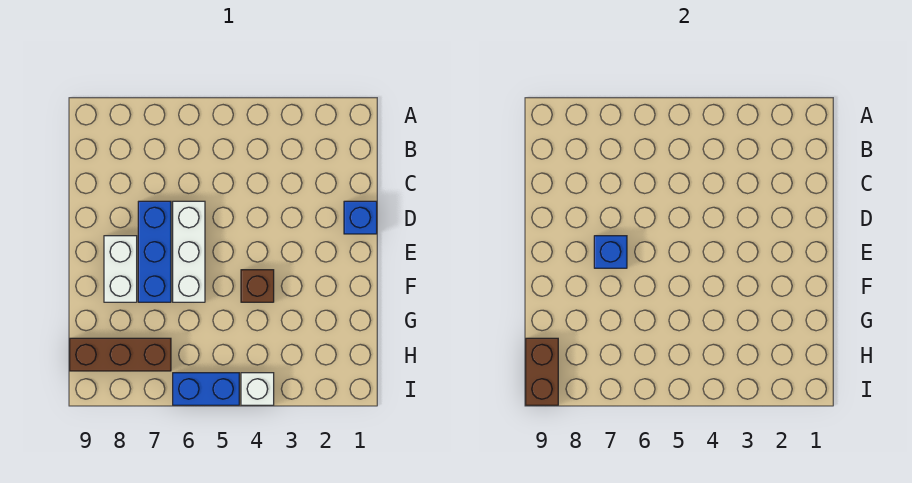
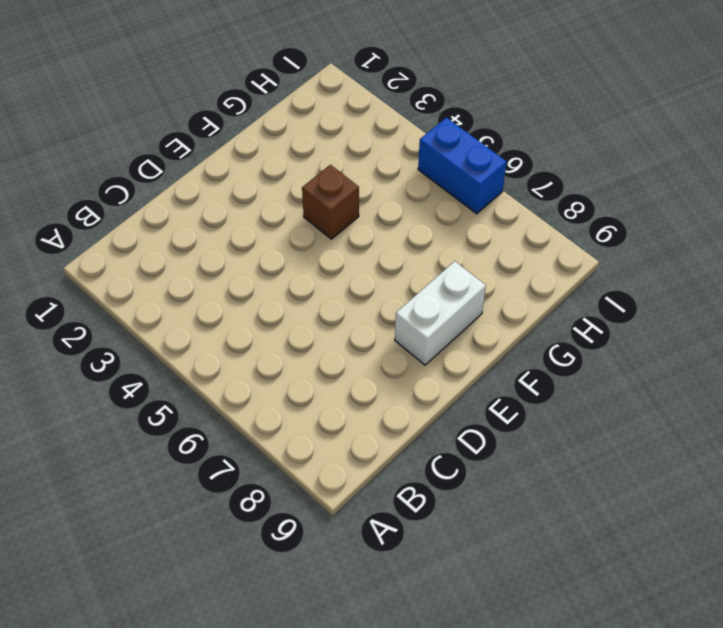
none -> blue 1x1 brick [344,201,377,234]
none -> white 1x3 brick [173,201,205,302]

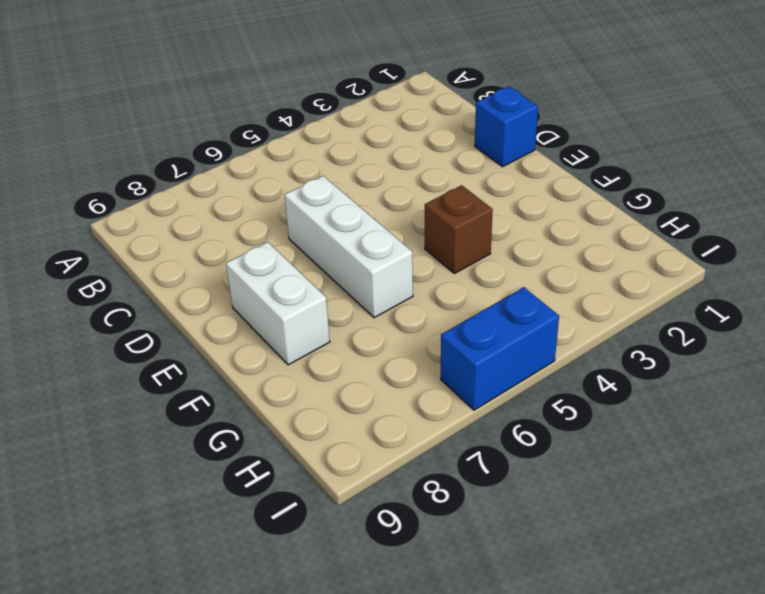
none -> blue 1x3 brick [138,201,171,302]
none -> brown 1x3 brick [70,338,171,371]

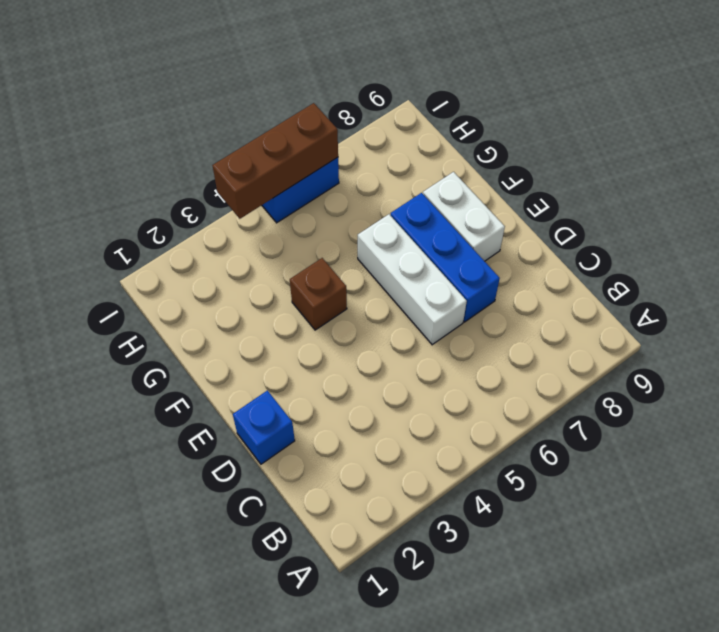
brown 1x3 brick [212,103,338,219] -> brown 1x3 brick moved to [70,338,171,371]
none -> white 1x1 brick [241,373,274,405]
none -> blue 1x1 brick [594,236,627,268]

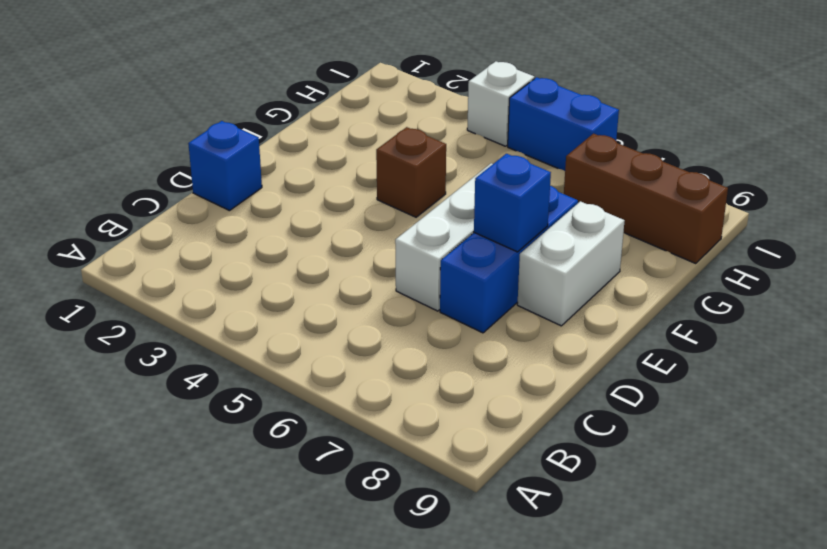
none -> brown 1x2 brick [526,338,558,405]

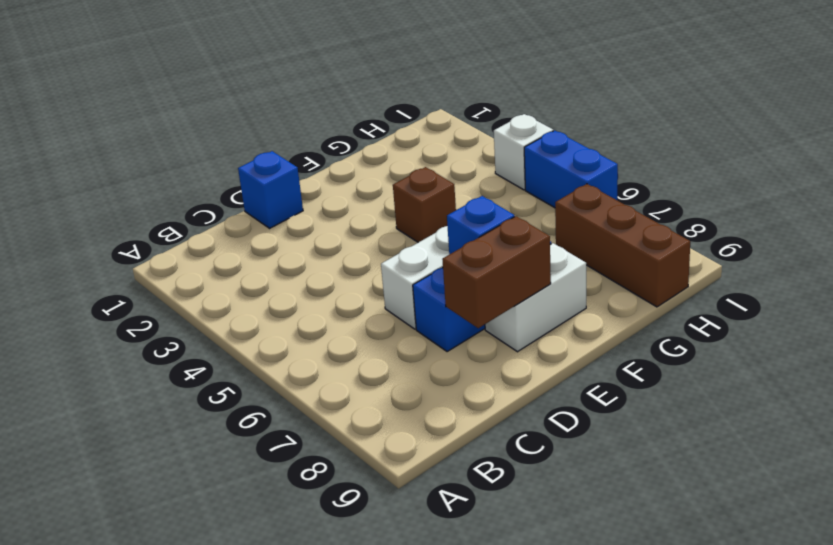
brown 1x2 brick [442,216,551,328] -> brown 1x2 brick moved to [526,338,558,405]

